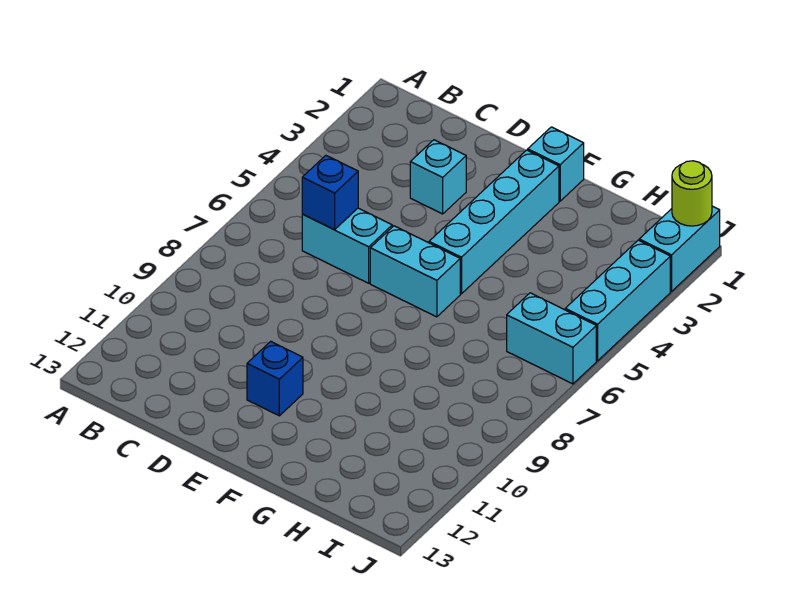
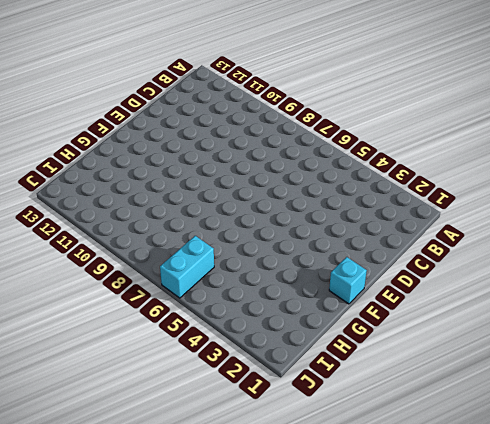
none -> cyan 1x2 brick [302,208,392,283]
none -> cyan 1x1 brick [410,140,466,214]

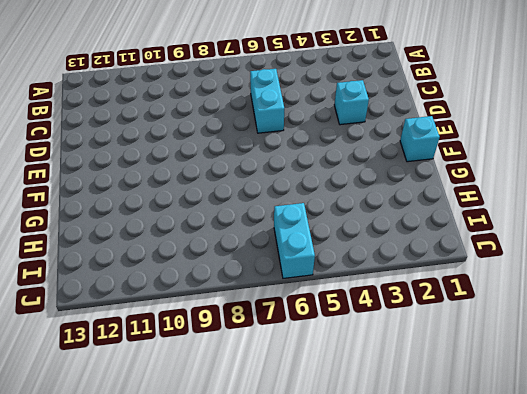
none -> cyan 1x2 brick [370,226,460,317]
none -> blue 1x1 brick [247,341,303,416]

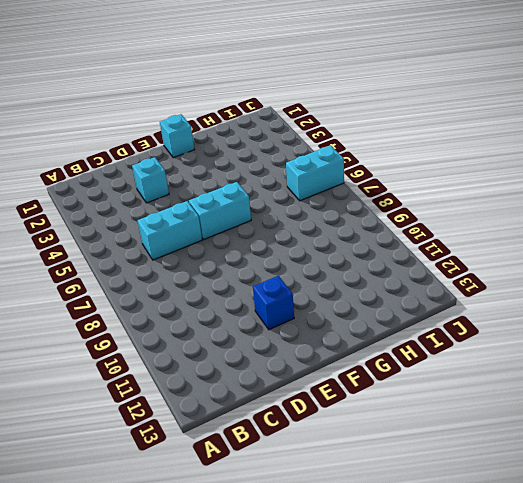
none -> cyan 1x4 brick [429,150,559,294]
none -> cyan 1x2 brick [639,206,720,291]

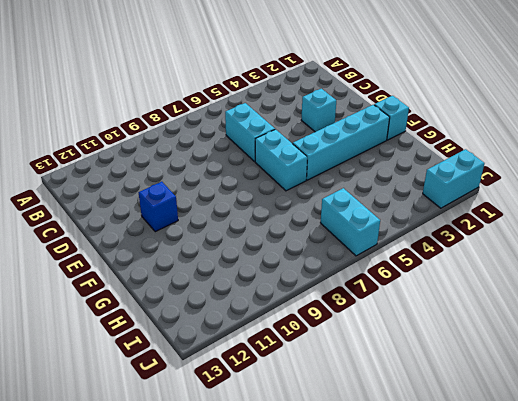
none -> cyan 1x3 brick [565,240,670,361]
none -> blue 1x1 brick [302,155,358,230]

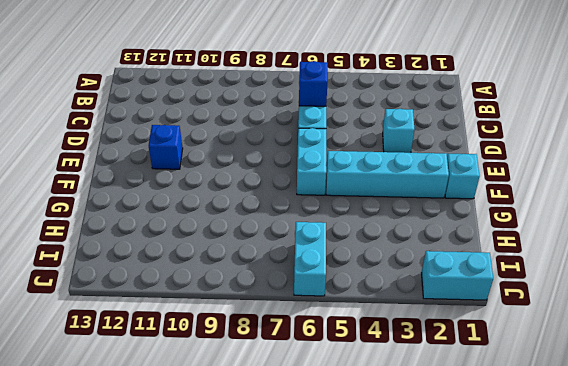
none -> cyan 1x3 brick [565,240,670,361]
none -> lime 1x1 round brick [672,161,712,226]

